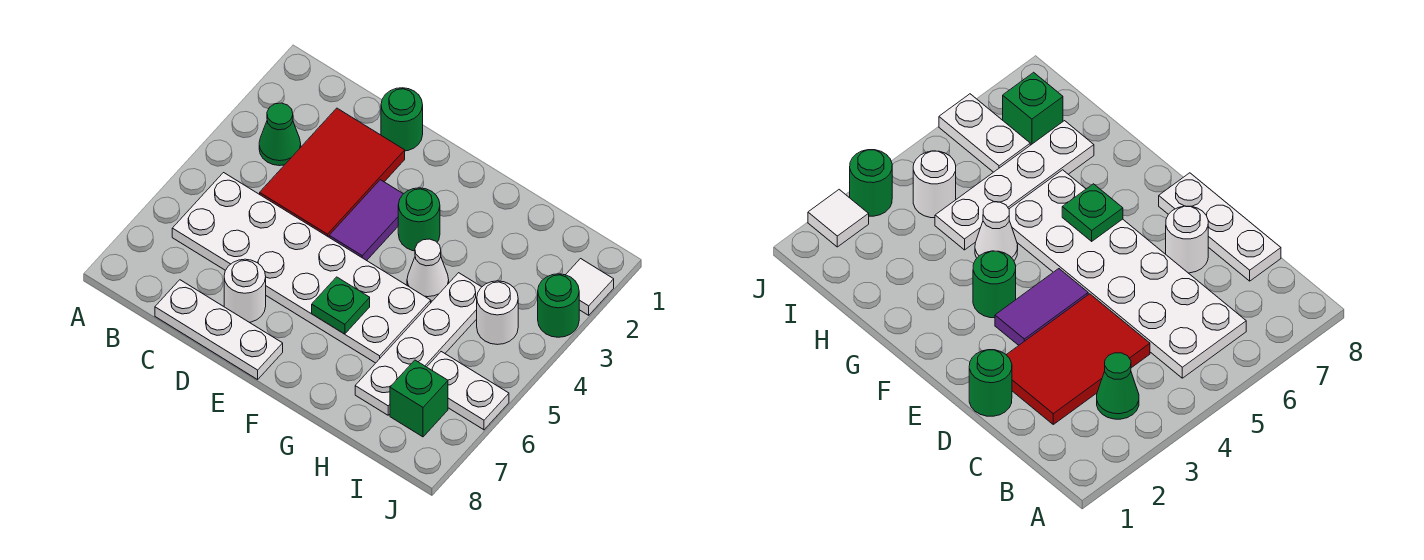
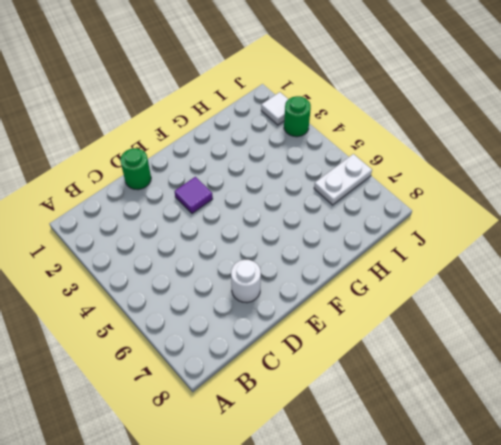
purple 1x1 tile [174,177,213,214] -> purple 1x2 tile [329,180,403,261]
none -> green 1x1 cone [259,103,301,166]
none -> white 2x6 plate [172,173,431,363]
none -> red 2x3 tile [260,108,405,237]

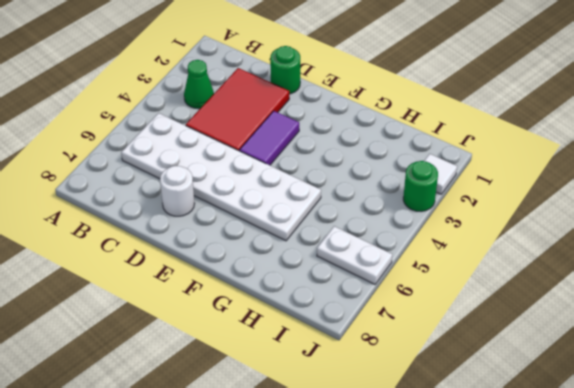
none -> white 1x3 plate [155,280,283,379]
none -> green 1x1 round brick [398,188,440,251]
none -> white 1x1 cone [407,239,449,301]

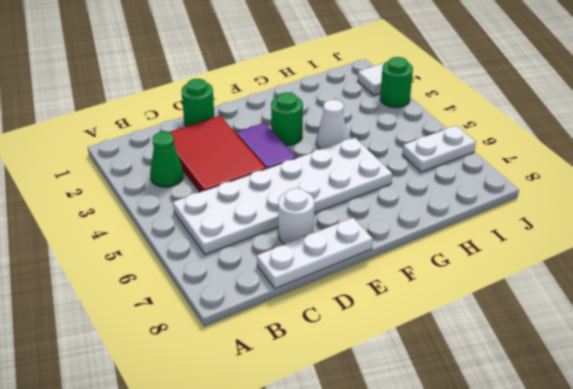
none -> white 1x4 plate [355,273,481,415]
none -> white 1x1 round brick [477,281,518,345]
none -> green 1x1 brick [390,360,448,437]

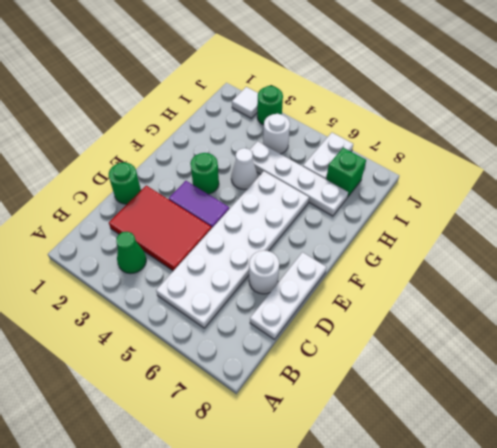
none -> green 1x1 plate [312,277,370,334]

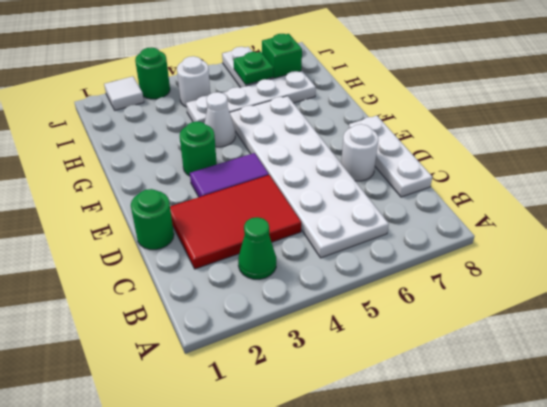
green 1x1 plate [233,52,273,85] -> green 1x1 plate moved to [312,277,370,334]

